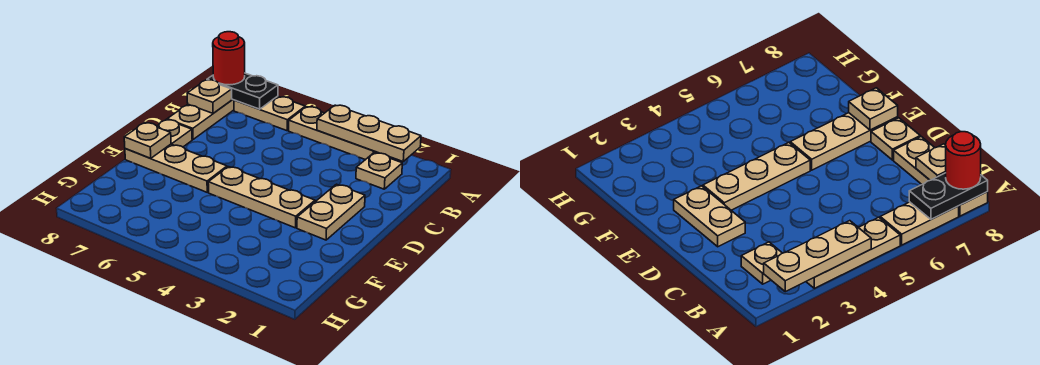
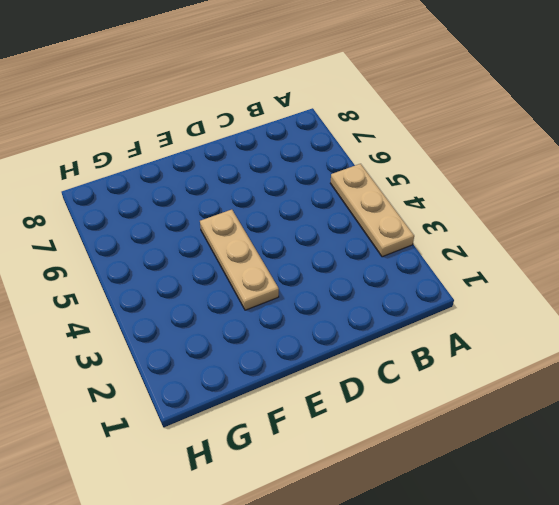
none -> tan 1x2 plate [234,96,305,131]
none -> tan 1x3 plate [167,99,234,140]
none -> tan 1x1 plate [356,153,402,189]

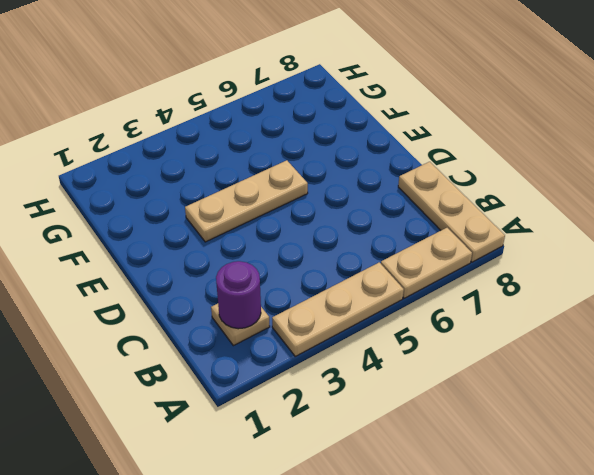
purple 1x1 round brick [216,261,261,329] -> none
none -> tan 1x2 plate [297,184,365,240]
none -> tan 1x1 plate [157,120,192,147]
none -> tan 1x3 plate [125,144,227,192]

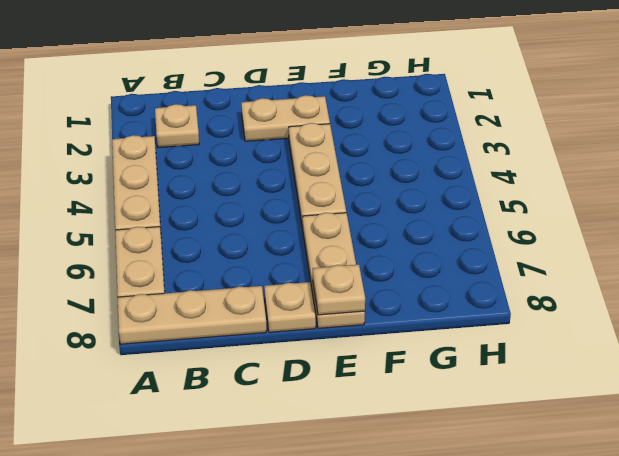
none -> tan 1x3 plate [317,105,421,161]
none -> black 1x2 plate [207,73,278,109]
none -> tan 1x1 plate [187,80,232,113]

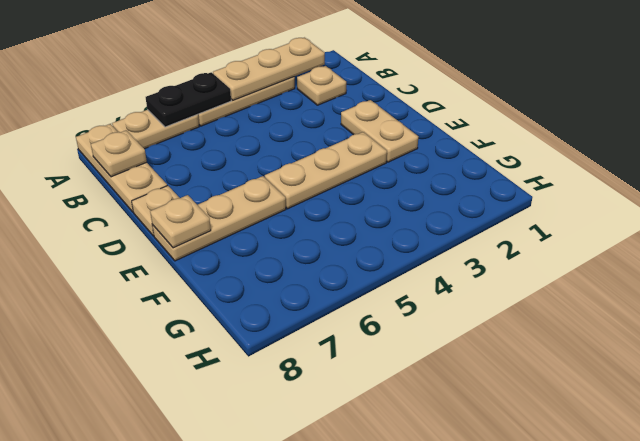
black 1x2 plate [146,72,231,127] -> black 1x2 plate moved to [207,73,278,109]
none -> red 1x1 round brick [213,32,245,85]

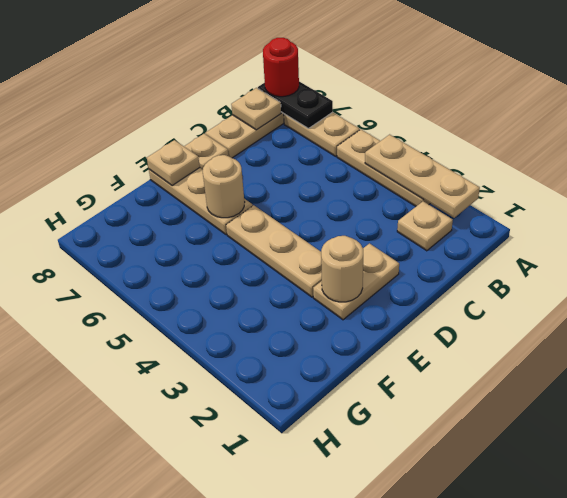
tan 1x1 round brick [321,236,363,302] -> none
tan 1x1 round brick [203,155,245,218] -> none

